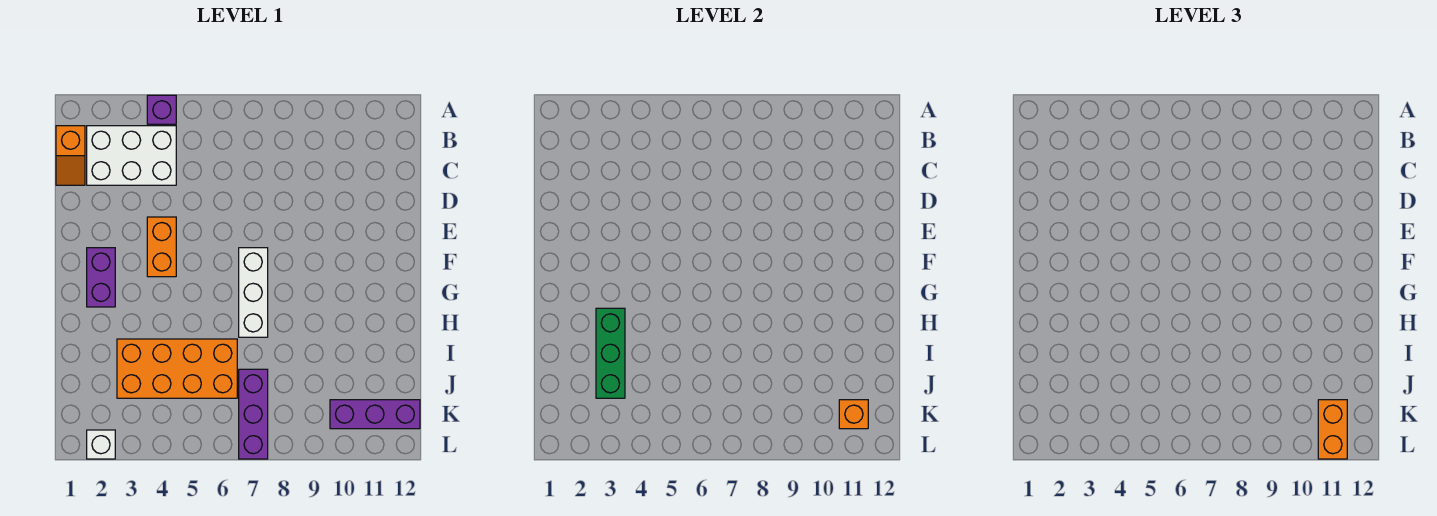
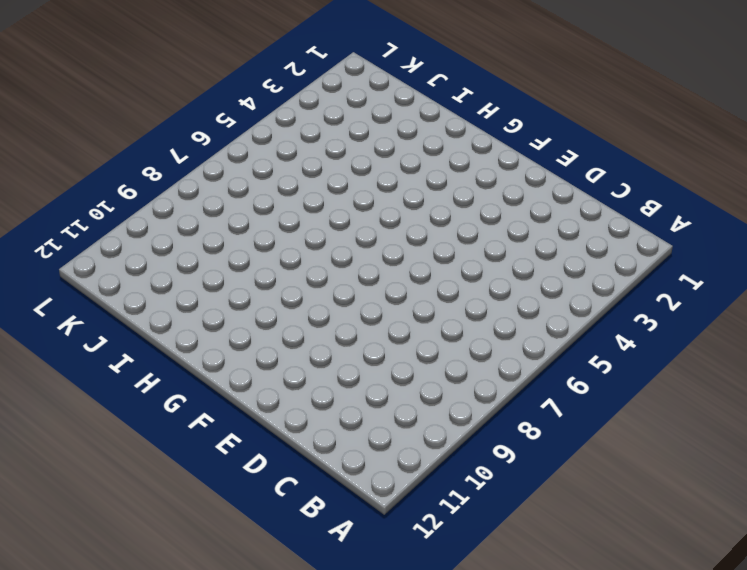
none -> purple 1x1 brick [147,95,176,124]
none -> orange 1x2 slope [56,126,85,185]
none -> white 2x3 brick [87,126,176,185]

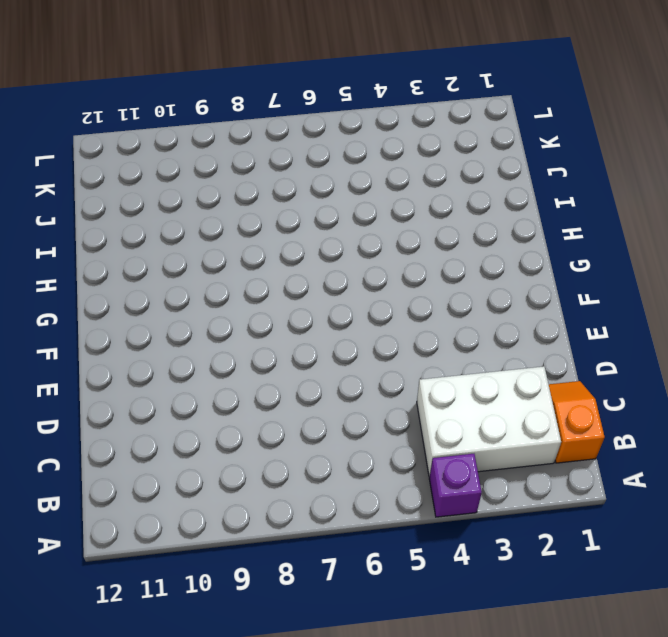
none -> orange 1x2 brick [147,217,176,277]
none -> purple 1x2 brick [87,248,115,307]
none -> white 1x3 brick [239,248,268,337]

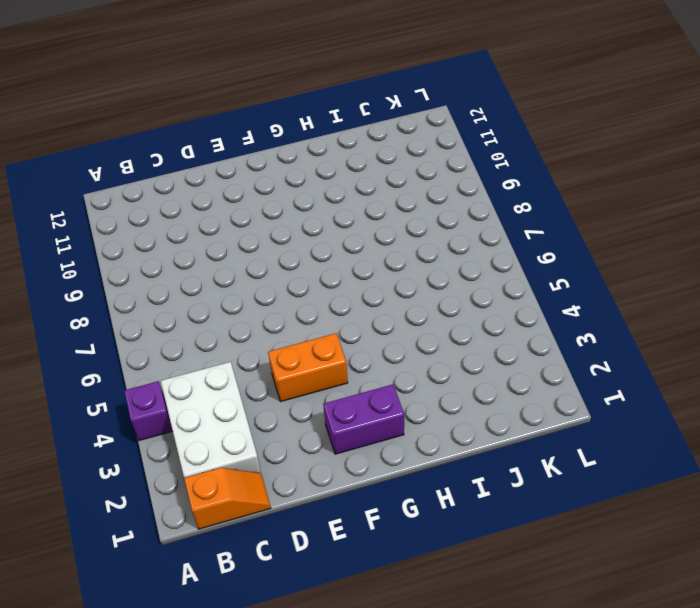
none -> white 1x3 brick [239,248,268,337]
none -> orange 2x4 brick [117,339,237,398]
none -> purple 1x3 brick [239,369,268,459]

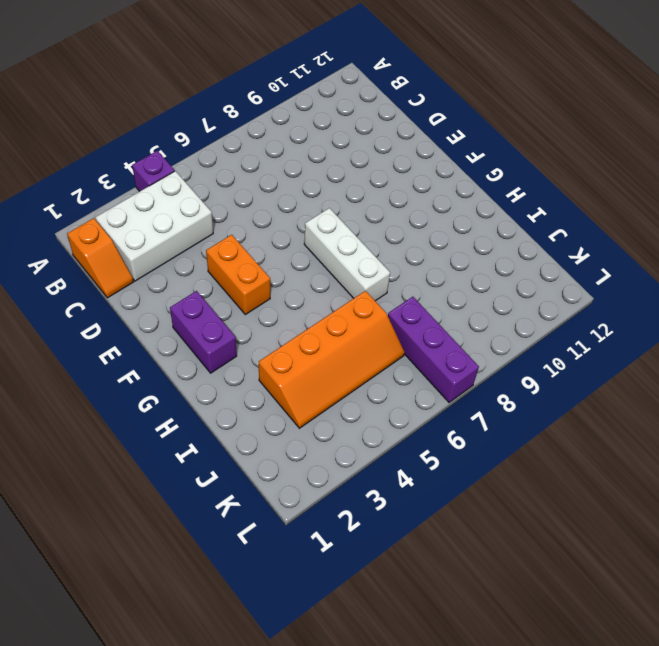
orange 2x4 slope [259,291,405,428] -> orange 2x4 brick [117,339,237,398]
none -> purple 1x3 brick [330,400,420,429]
none -> white 1x1 brick [87,430,115,459]
none -> green 1x3 brick [596,308,625,398]

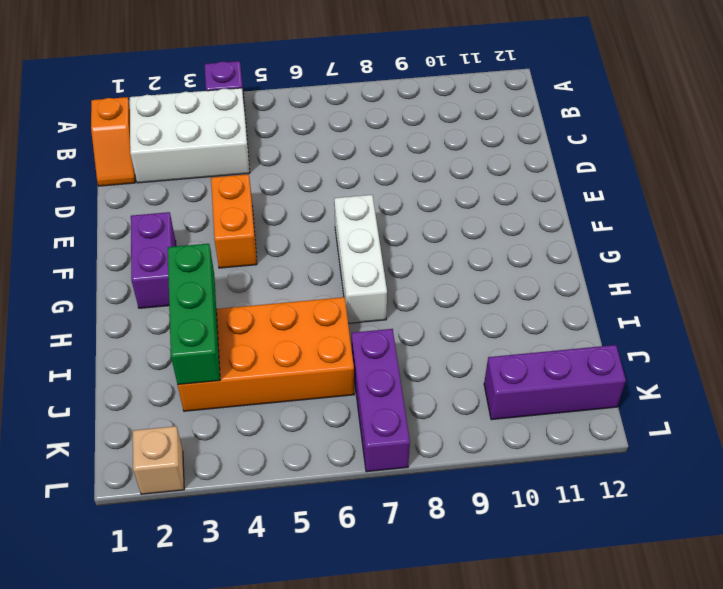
tan 1x1 brick [133,426,184,494] -> white 1x1 brick [87,430,115,459]
none -> orange 1x1 brick [839,400,868,429]
none -> orange 1x2 brick [1318,400,1347,459]

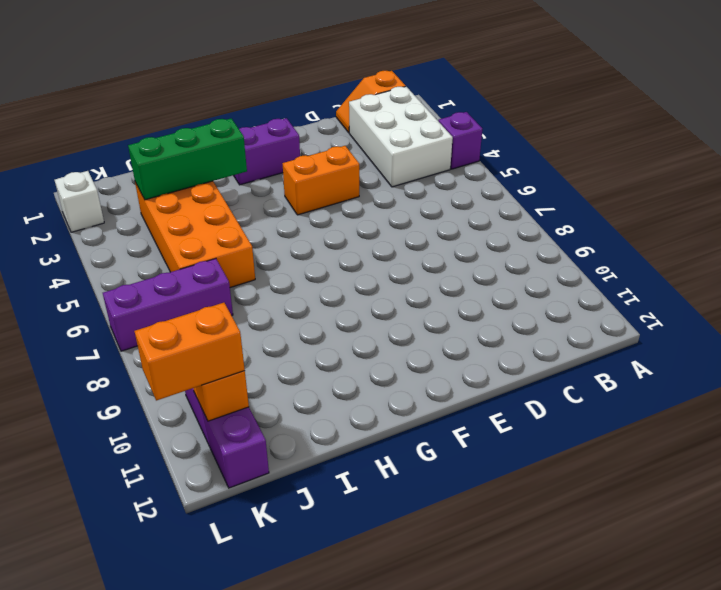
none -> white 1x3 brick [239,248,268,337]

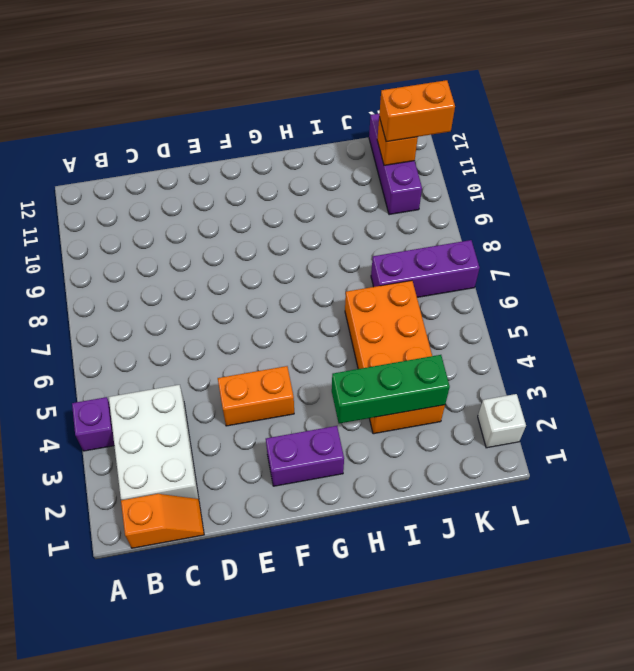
none -> white 1x3 brick [239,248,268,337]

